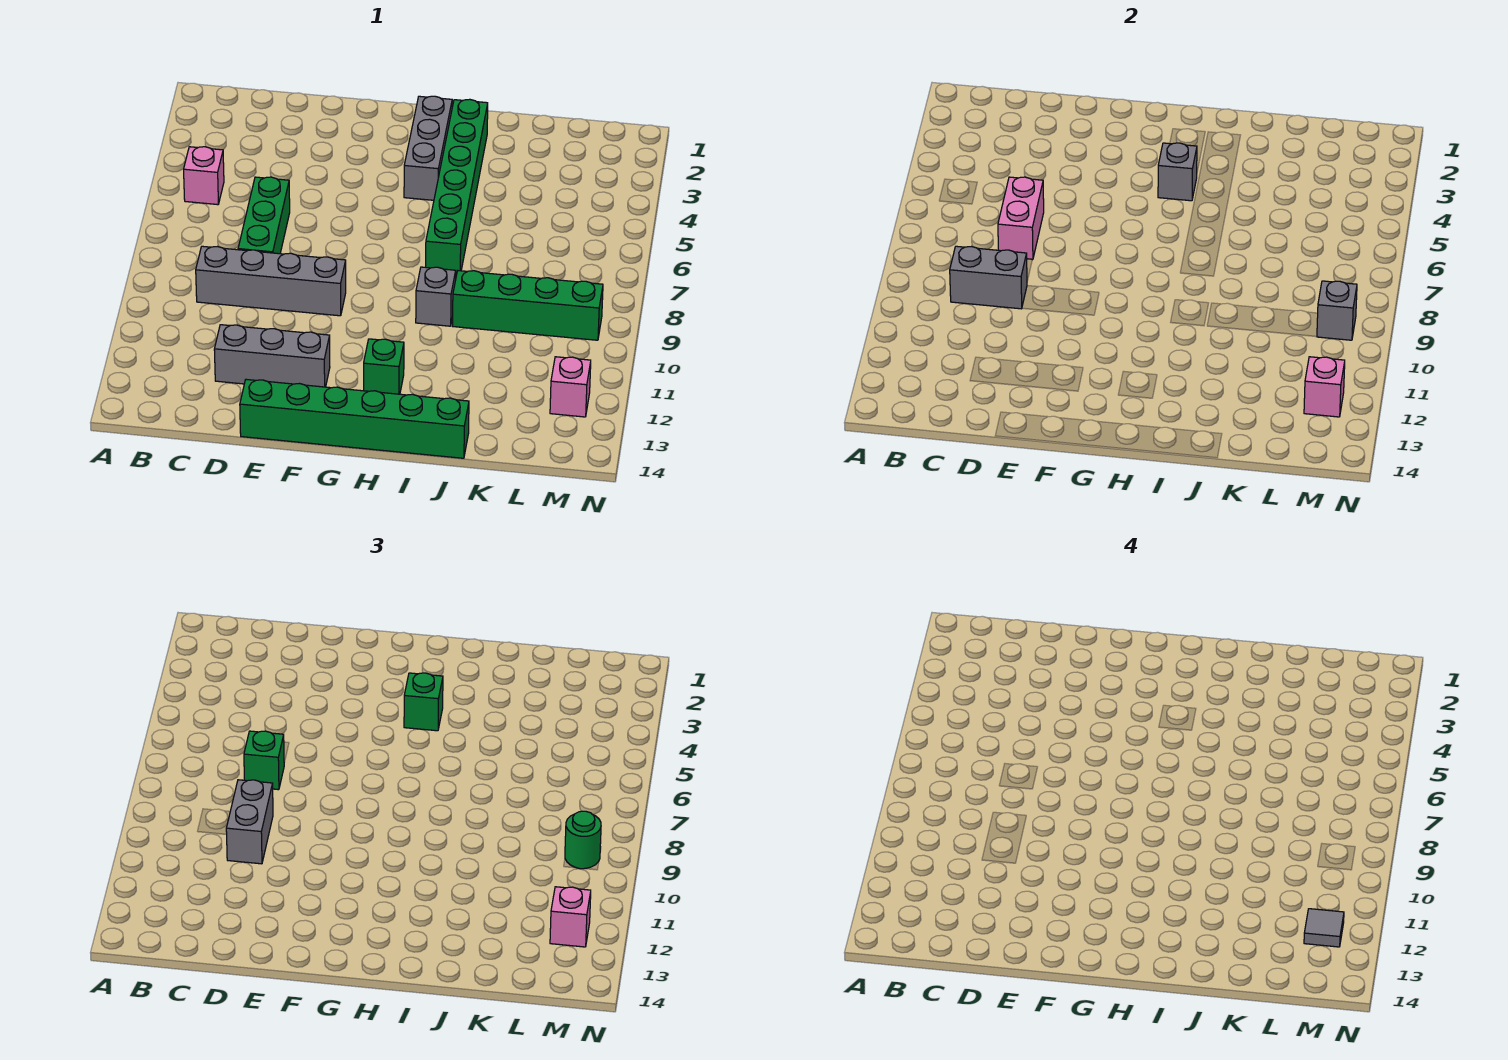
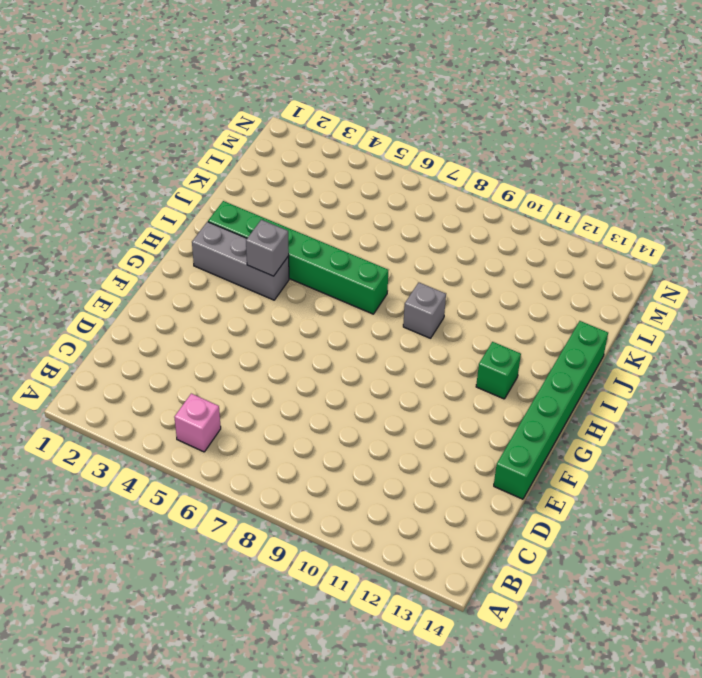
none -> grey 1x4 brick [196,246,346,316]
none -> green 1x3 brick [238,177,290,254]
none -> grey 1x3 brick [214,325,330,387]

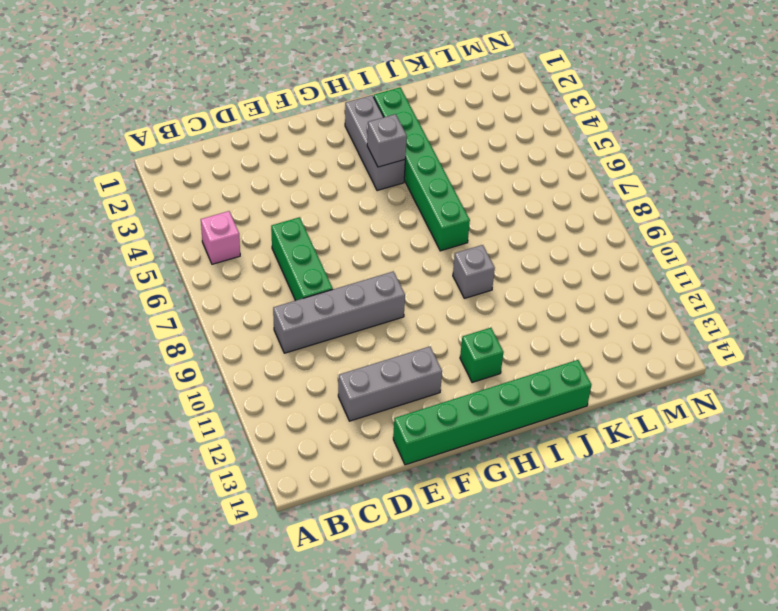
none -> green 1x4 brick [453,271,603,340]
none -> pink 1x1 brick [550,357,591,417]
none -> grey 1x2 brick [950,246,1027,309]

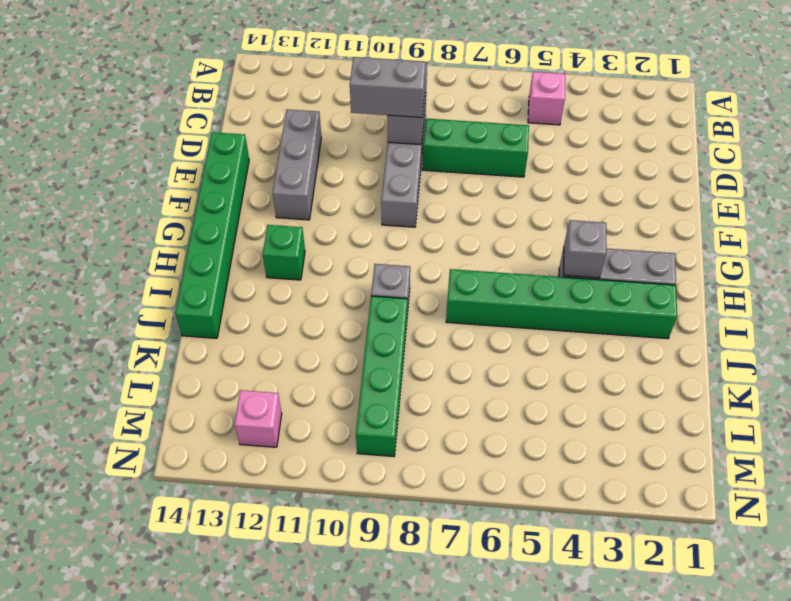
none -> pink 1x2 brick [998,177,1044,260]
none -> grey 1x1 brick [1317,281,1357,340]
none -> pink 1x1 brick [1304,357,1345,417]

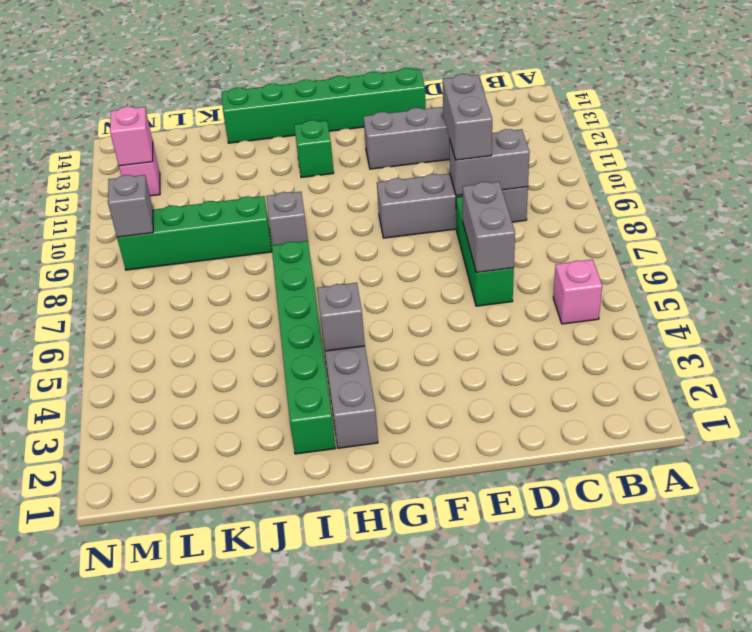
grey 1x2 brick [463,182,515,272] -> pink 1x2 brick [998,177,1044,260]
none -> green 1x1 brick [244,731,284,790]
none -> green 1x1 brick [404,673,443,731]
none -> green 1x1 round brick [565,811,601,869]

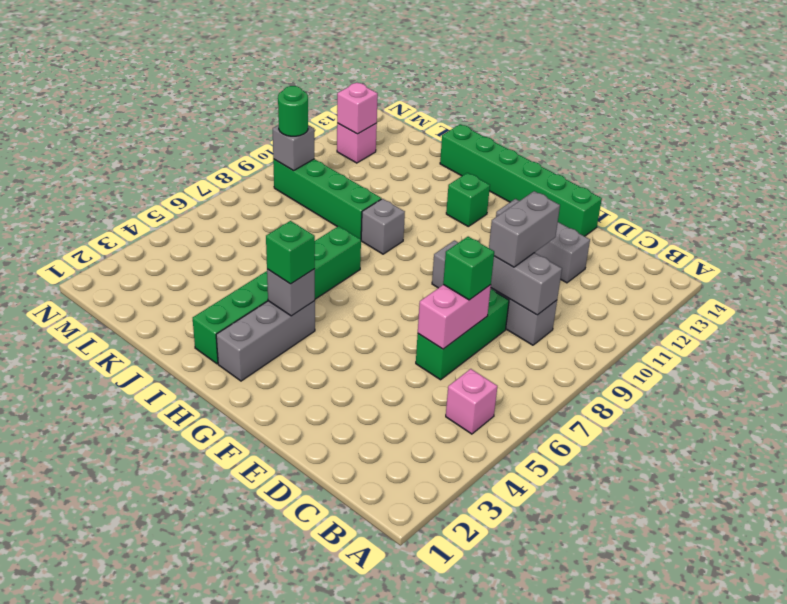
none -> pink 1x1 brick [550,887,591,947]
none -> grey 1x1 tile [1304,909,1344,947]

